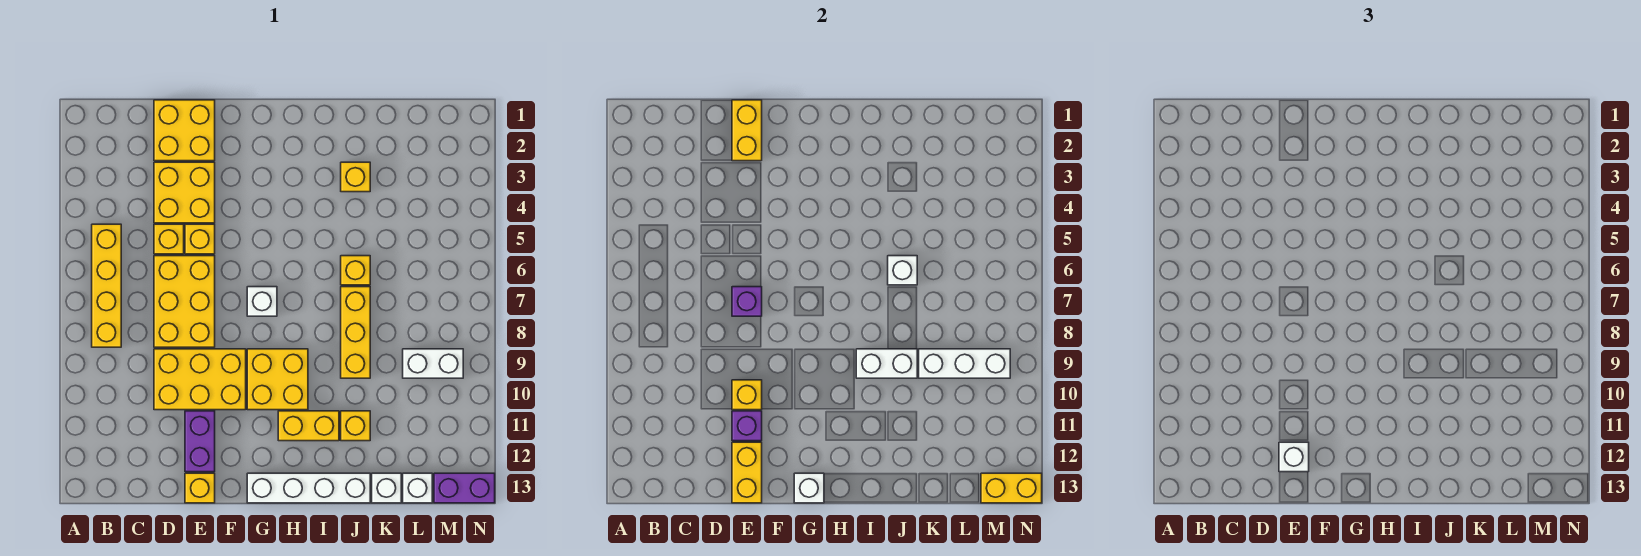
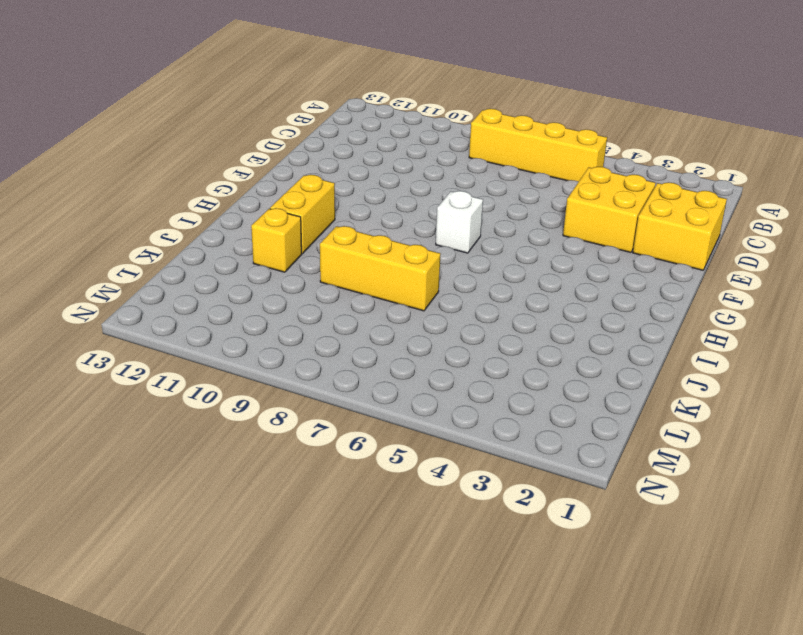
none -> yellow 1x1 brick [154,224,184,254]
none -> yellow 2x3 brick [154,256,215,347]
none -> yellow 2x3 brick [154,349,246,410]
none -> yellow 1x1 brick [185,224,215,254]

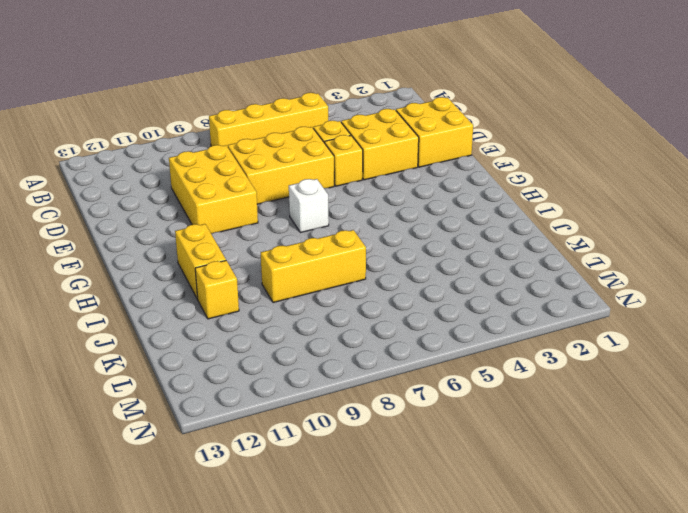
none -> purple 1x2 brick [185,411,215,472]
none -> yellow 1x1 brick [185,473,215,503]
none -> yellow 2x2 brick [247,349,308,410]
none -> white 1x4 brick [247,473,370,503]

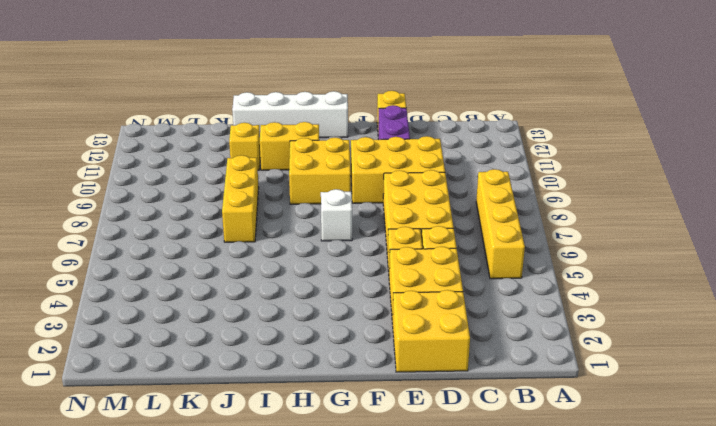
none -> yellow 1x1 brick [341,162,370,192]
none -> yellow 1x1 brick [341,256,370,285]
none -> white 1x1 brick [372,473,401,503]
none -> white 1x2 brick [403,349,463,378]

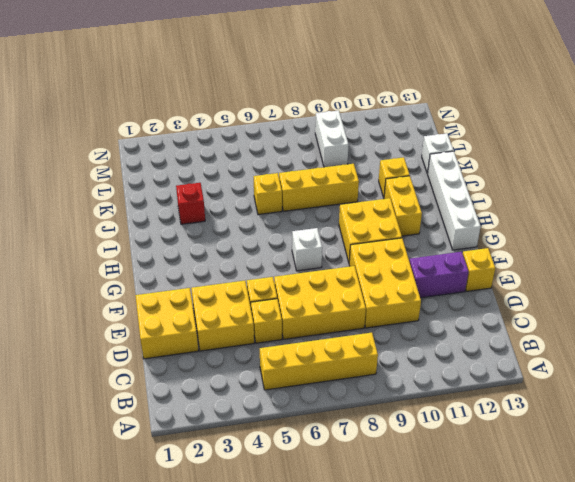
red 1x1 brick [176,183,205,224] -> yellow 1x1 brick [341,162,370,192]
none -> white 1x1 brick [403,473,432,503]
none -> purple 1x2 brick [434,473,495,503]
none -> yellow 1x2 brick [732,100,762,161]
none -> purple 1x1 brick [732,287,762,316]

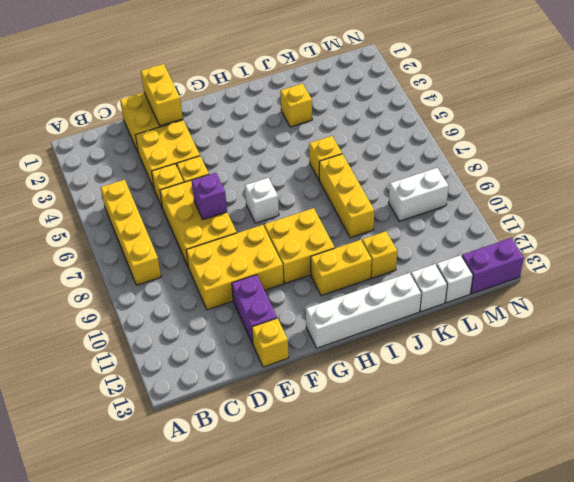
none -> yellow 1x1 brick [732,380,762,410]
none -> purple 1x1 brick [732,411,762,441]
none -> yellow 1x2 brick [732,442,762,503]
none -> white 1x1 brick [794,473,824,503]

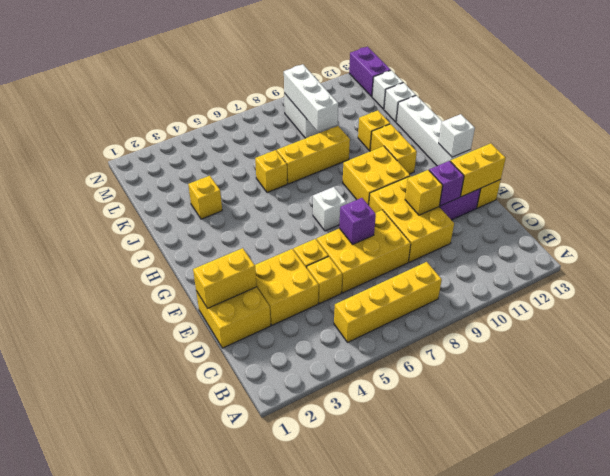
none -> white 1x2 brick [856,349,917,378]
none -> white 1x1 brick [888,256,917,285]
none -> yellow 1x2 brick [981,473,1042,503]
none -> white 1x1 brick [1279,442,1309,472]

